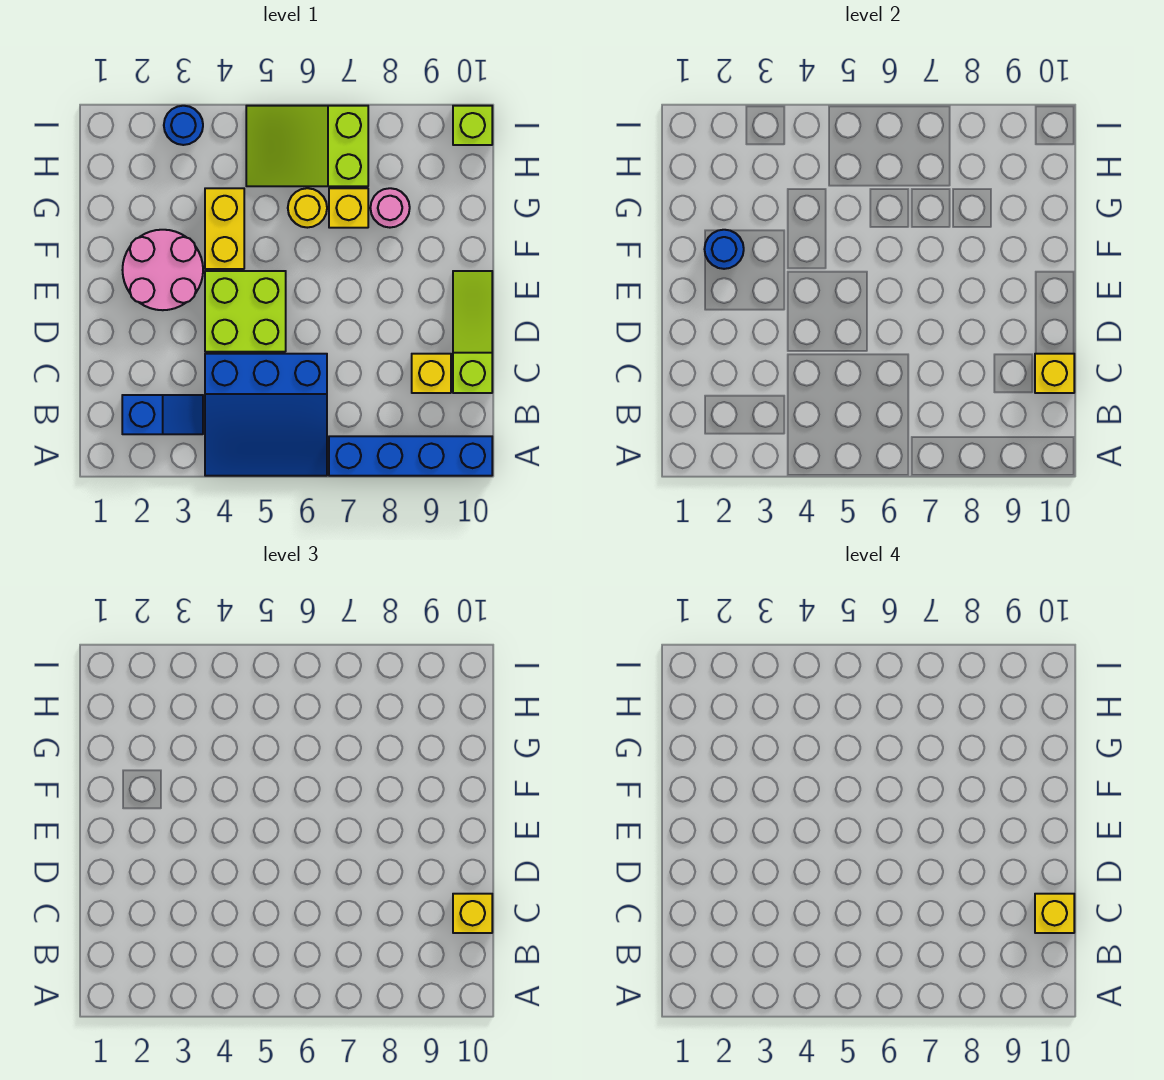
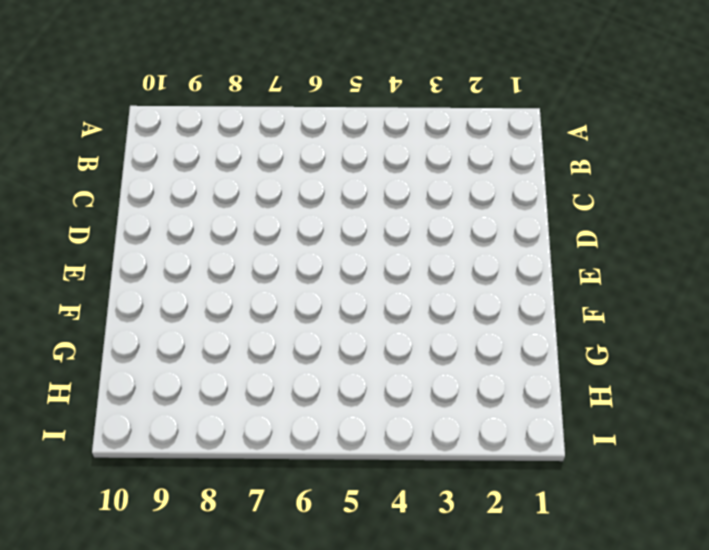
none -> blue 3x3 slope [205,354,327,476]
none -> blue 1x4 brick [329,436,492,476]
none -> blue 1x2 slope [122,395,203,434]

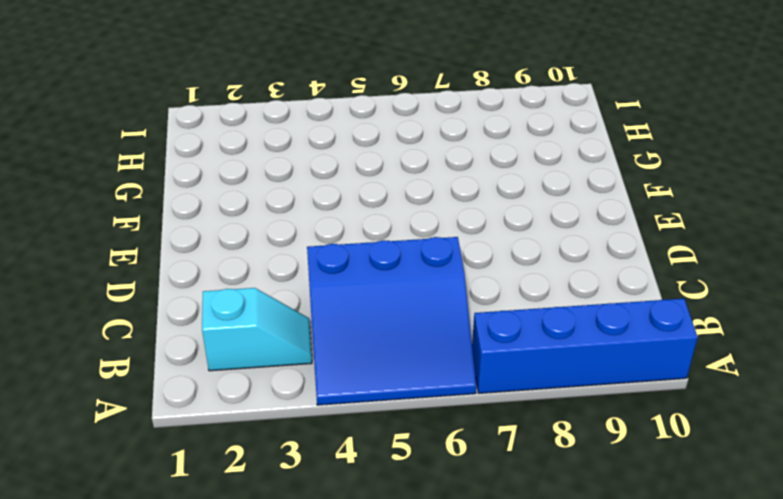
cyan 1x2 slope [202,288,312,371] -> blue 1x2 slope [122,395,203,434]
none -> yellow 1x1 brick [412,354,451,393]
none -> lime 1x3 slope [453,271,492,393]
none -> lime 2x2 brick [205,271,286,352]

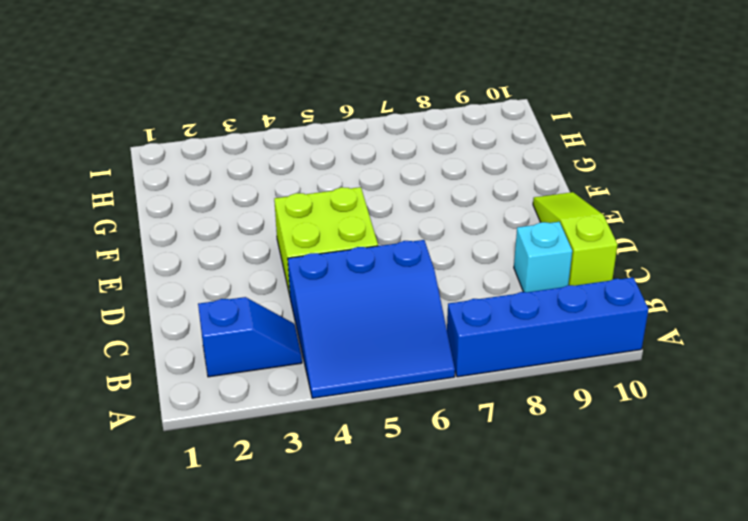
cyan 1x1 brick [514,222,572,292] -> yellow 1x1 brick [412,354,451,393]
none -> pink 2x2 round brick [123,230,203,310]
none -> yellow 1x2 brick [205,188,244,269]
none -> yellow 1x1 round brick [288,188,327,228]

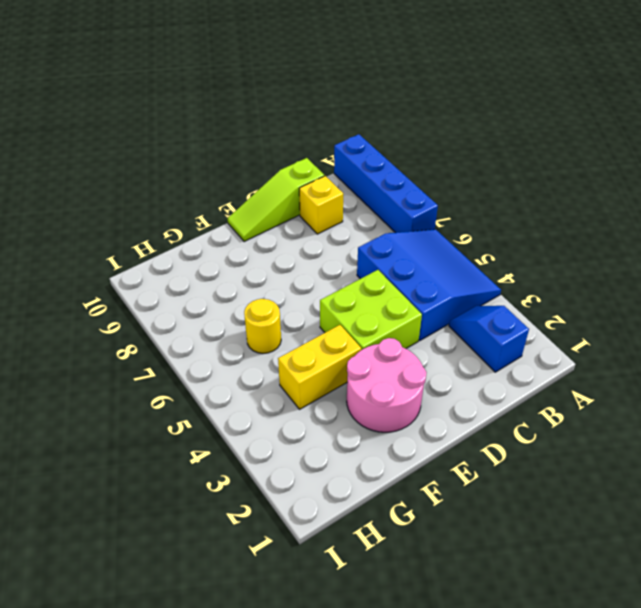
none -> yellow 1x1 brick [329,188,368,228]
none -> pink 1x1 round brick [370,188,410,228]
none -> lime 2x3 slope [246,106,368,186]

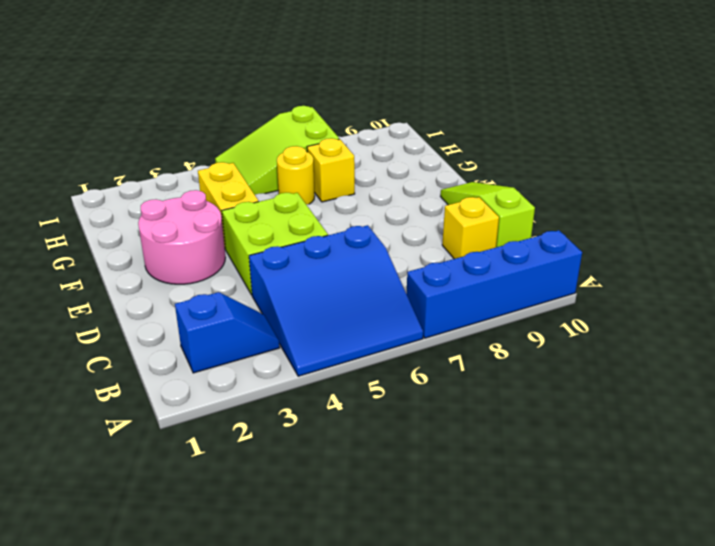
none -> pink 1x1 round brick [370,188,410,228]
none -> blue 1x1 round brick [164,106,203,145]
none -> lime 1x1 brick [453,106,492,145]

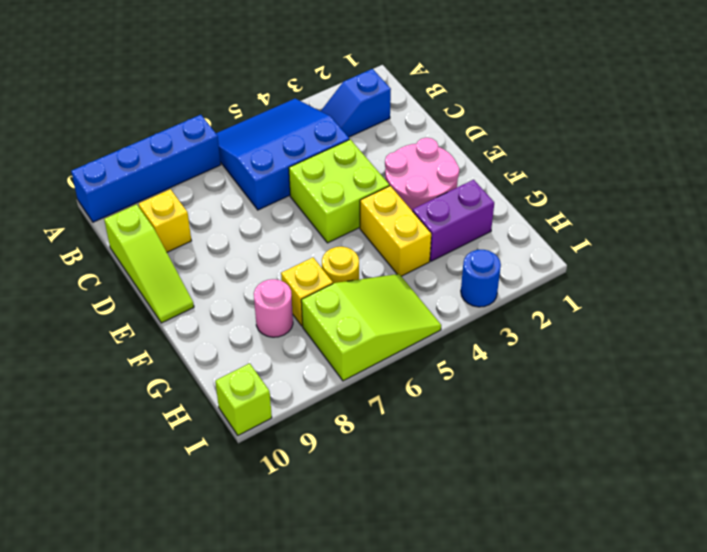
purple 1x2 brick [413,180,494,261] -> none
none -> yellow 1x1 brick [1035,354,1074,393]
none -> blue 1x1 round brick [705,230,744,269]
none -> yellow 1x1 brick [453,894,492,933]

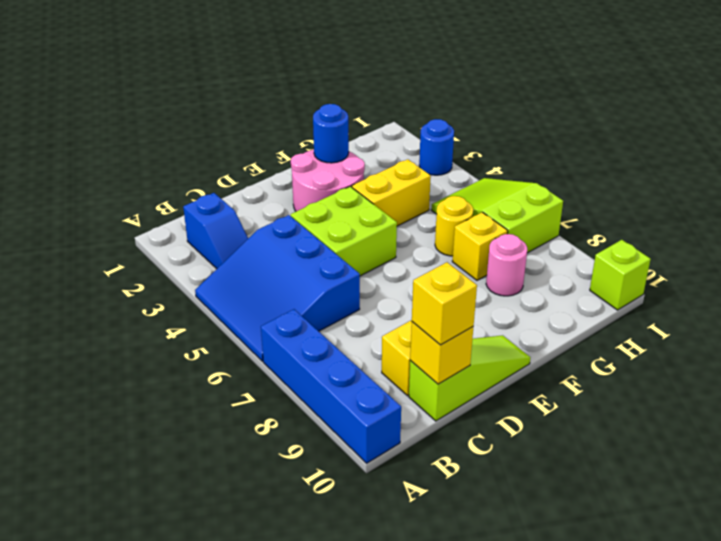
none -> yellow 1x1 brick [1035,894,1074,933]

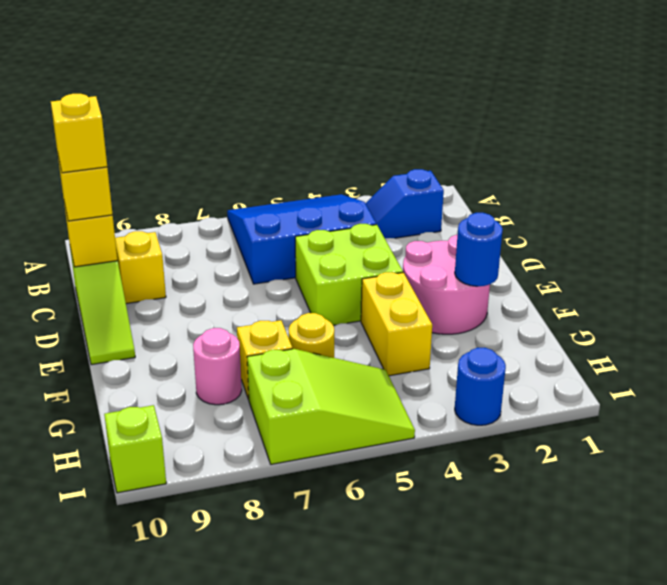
none -> blue 1x4 brick [329,436,492,476]

